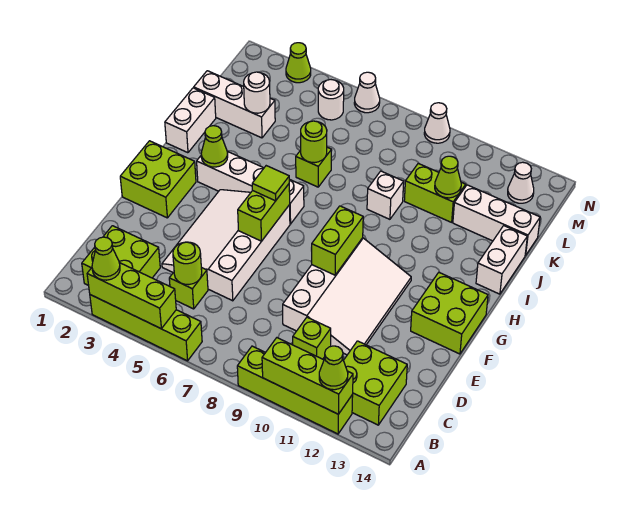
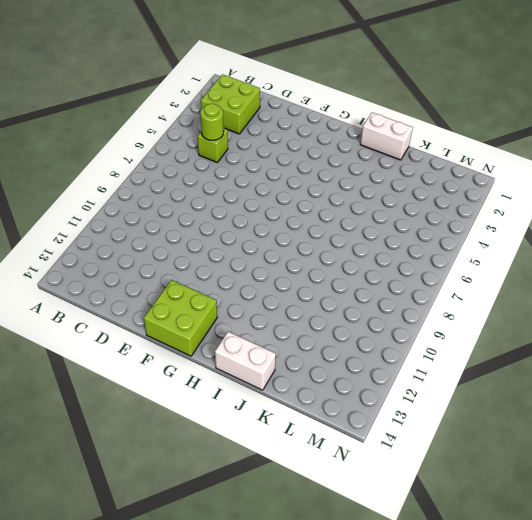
none -> lime 1x4 brick [90,295,202,361]
none -> lime 1x4 brick [237,346,353,434]
none -> lime 2x2 brick [343,341,407,425]
none -> lime 1x1 brick [293,317,331,359]

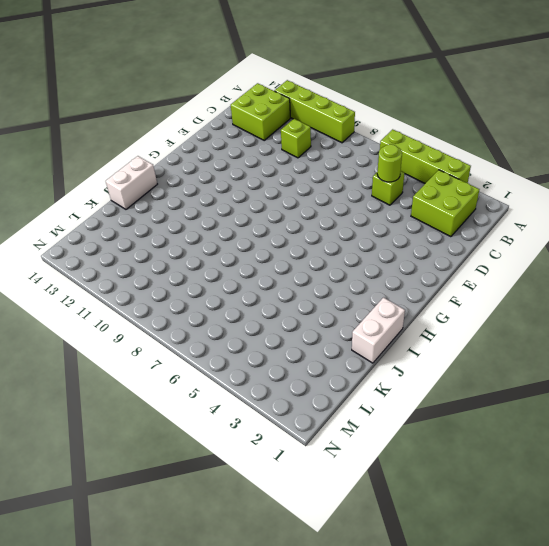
none -> white 3x4 slope [162,190,290,301]
none -> white 3x4 slope [283,238,411,355]
none -> lime 2x2 brick [120,141,196,218]
none -> lime 2x2 brick [411,272,488,354]

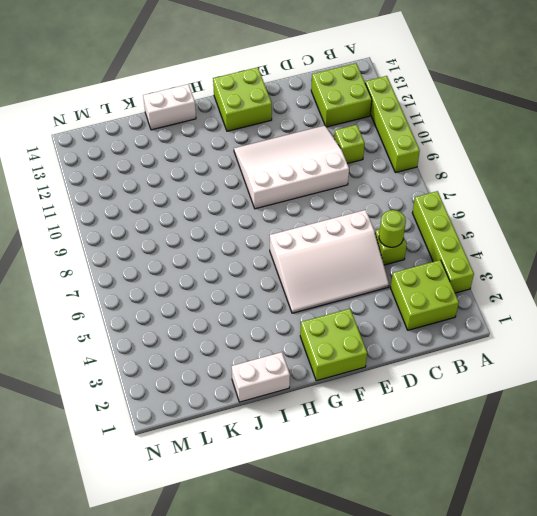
none -> white 1x4 brick [197,152,304,224]
none -> lime 1x1 brick [296,147,332,187]
none -> white 1x1 brick [367,171,404,219]
none -> white 1x3 brick [194,71,275,138]

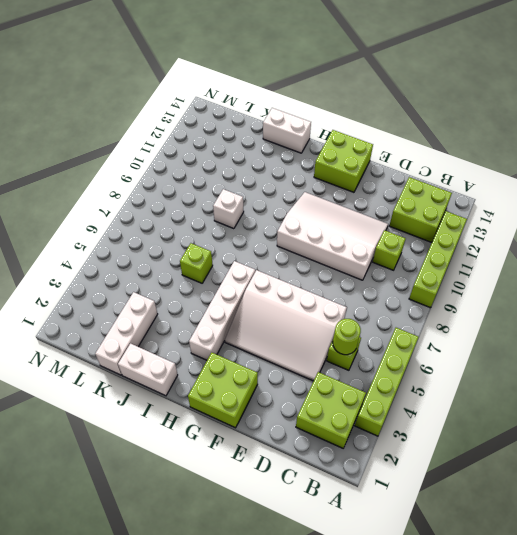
none -> lime 1x2 brick [404,163,466,222]
none -> white 1x3 brick [453,185,540,255]
none -> white 1x1 round brick [318,80,344,120]
none -> white 1x1 cone [508,162,534,203]

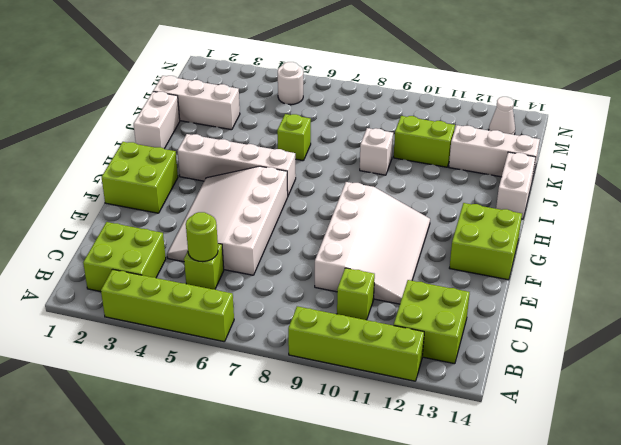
none -> lime 1x1 cone [286,43,311,83]
none -> white 1x1 cone [354,72,380,113]
none -> white 1x1 cone [424,103,450,143]
none -> lime 1x3 brick [87,263,176,329]

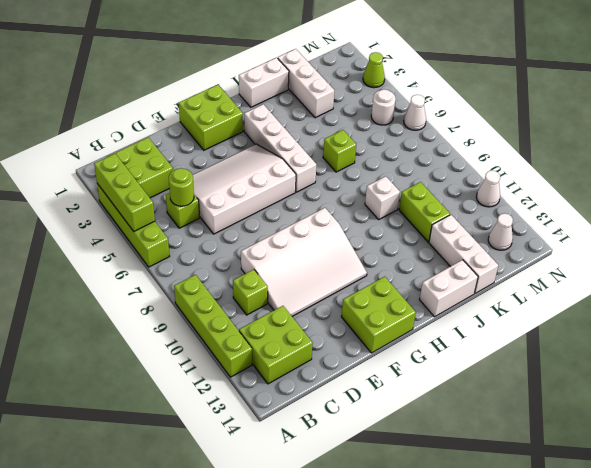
white 1x1 cone [476,170,500,207] -> white 1x1 cone moved to [424,103,450,143]
none -> lime 1x3 brick [262,338,353,414]
none -> lime 1x2 brick [238,184,290,241]
none -> lime 1x2 brick [311,206,363,275]
none -> lime 1x1 cone [201,126,228,167]

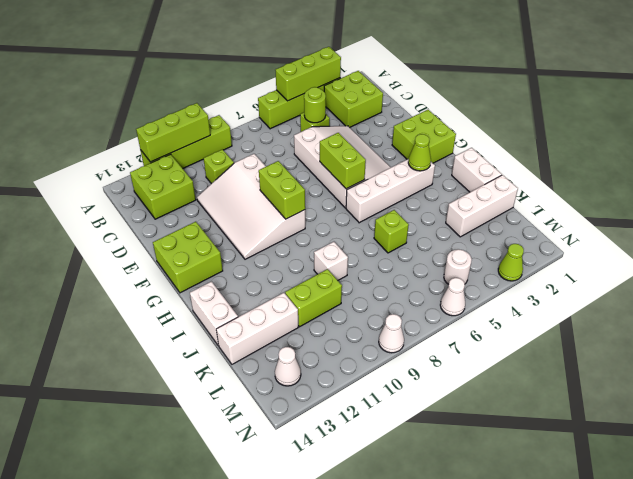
none -> lime 1x1 round brick [301,121,327,163]
none -> white 1x1 round brick [244,72,270,113]
none -> lime 1x1 cone [435,156,461,198]
none -> lime 1x1 cone [92,237,120,280]

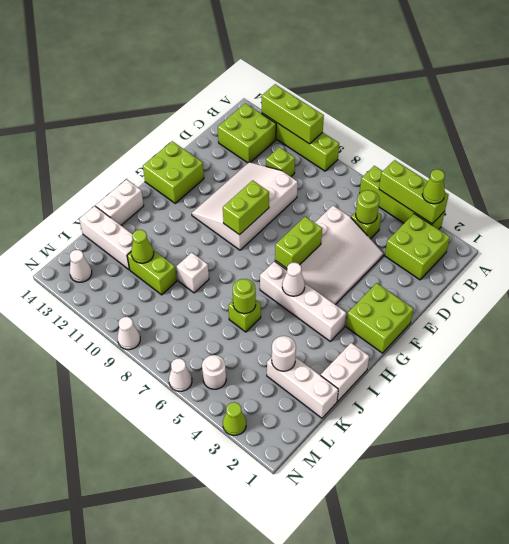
white 1x1 cone [282,263,305,296] -> none
none -> lime 1x1 cone [201,126,228,167]
none -> lime 1x1 cone [319,346,348,390]
none -> lime 1x1 tile [252,166,289,201]

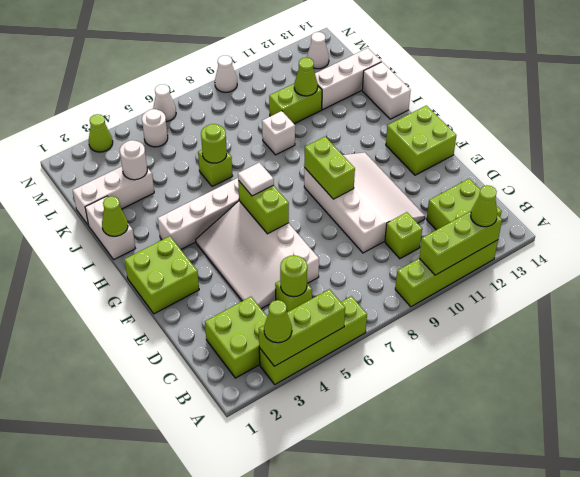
white 1x1 tile [238,162,274,196] -> lime 1x1 tile [252,166,289,201]
lime 1x1 cone [102,196,128,236] -> lime 1x1 cone moved to [201,126,228,167]

